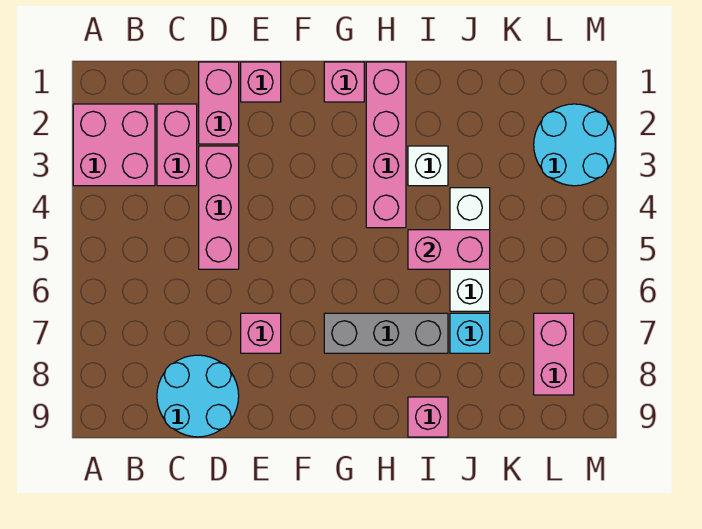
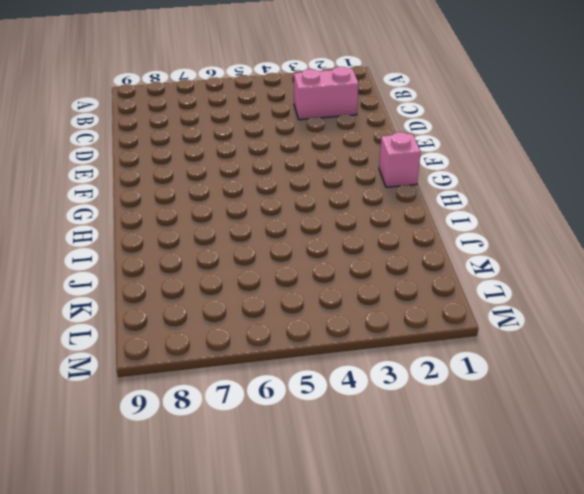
none -> pink 2x2 brick [73,104,155,186]
none -> cyan 2x2 round brick [157,355,239,437]
none -> pink 1x2 brick [199,62,239,144]

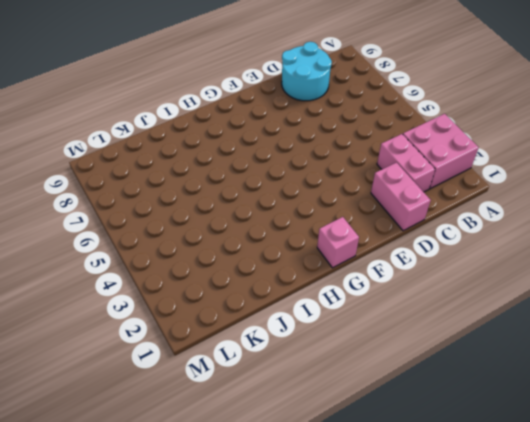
none -> pink 1x3 brick [199,146,239,269]
none -> pink 1x1 brick [241,62,281,102]
none -> pink 1x1 brick [241,313,281,353]

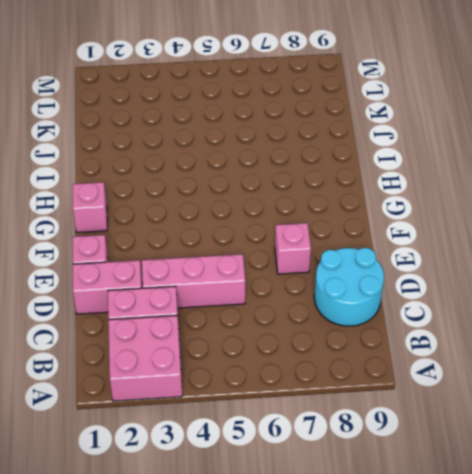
none -> grey 1x3 brick [324,313,448,353]
none -> pink 1x4 brick [366,62,406,228]
none -> white 1x1 brick [408,146,448,186]

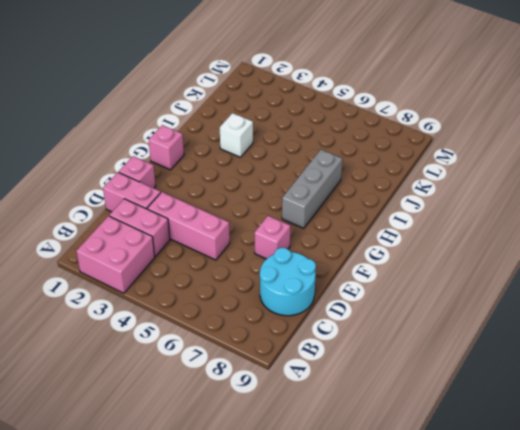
none -> pink 1x4 brick [366,62,406,228]
none -> pink 1x1 brick [408,397,448,437]
none -> white 1x3 brick [450,188,490,311]

